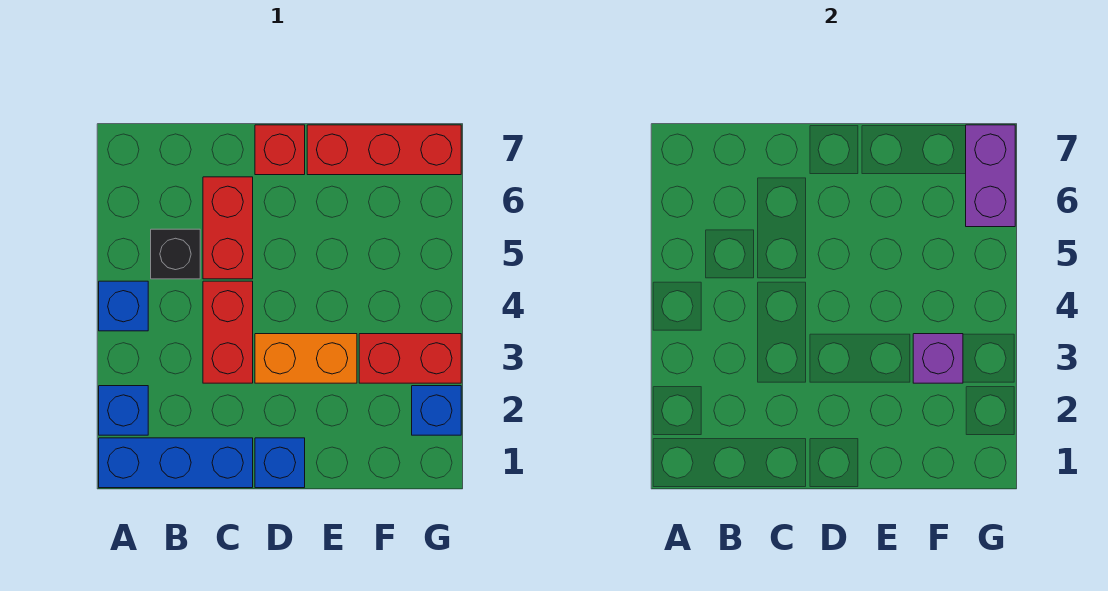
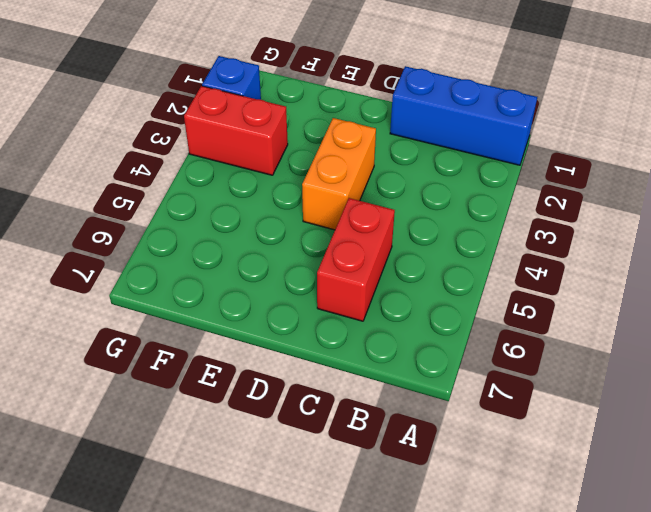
orange 1x2 brick [302,118,376,230] -> orange 1x2 brick turned to [255,334,357,383]
none -> blue 1x1 brick [99,386,148,435]
none -> blue 1x1 brick [99,281,148,331]
none -> black 1x1 brick [151,229,200,279]

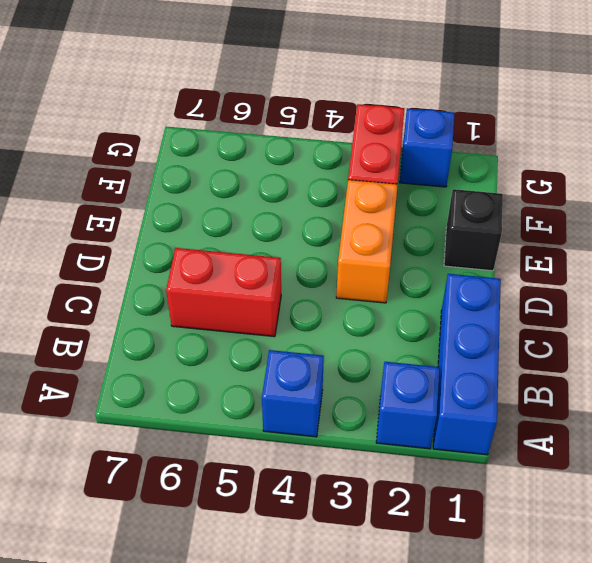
black 1x1 brick [444,189,503,271] -> black 1x1 brick moved to [151,229,200,279]
none -> red 1x2 brick [203,281,253,383]
none -> blue 1x1 brick [255,438,305,488]
none -> red 1x1 brick [255,125,305,175]

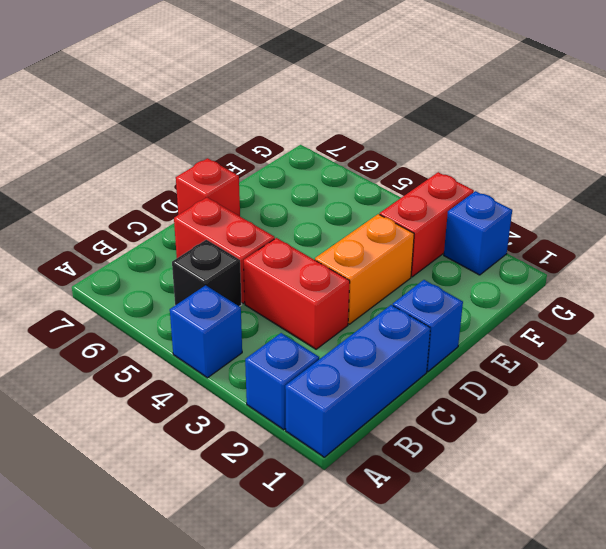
none -> red 1x3 brick [307,125,461,175]
none -> purple 1x1 brick [913,334,963,383]
none -> purple 1x2 brick [966,125,1015,227]

